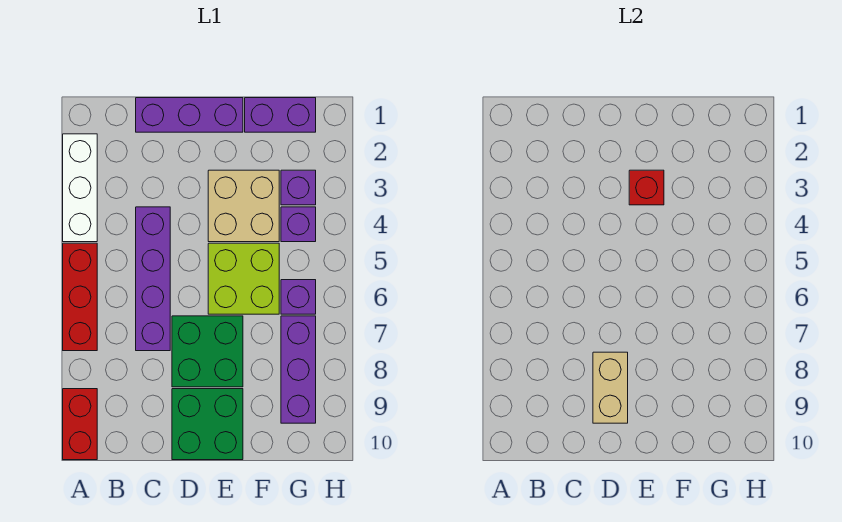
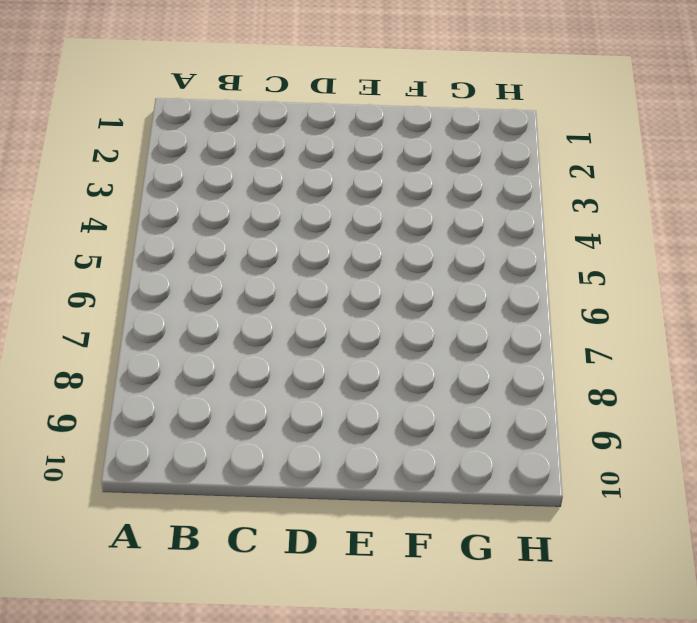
none -> white 1x3 brick [63,134,97,242]
none -> red 1x3 brick [63,243,97,351]
none -> red 1x2 brick [63,389,97,460]

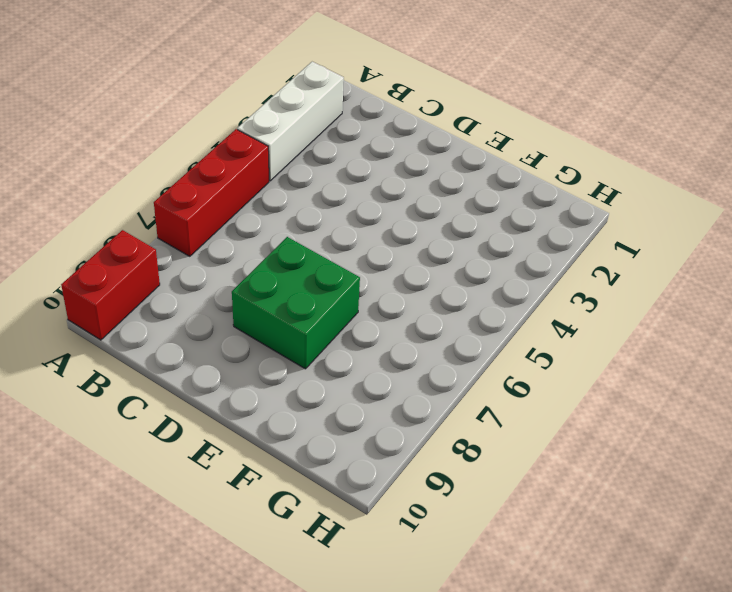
none -> purple 1x3 brick [136,98,243,132]
none -> purple 1x4 brick [136,207,170,351]
none -> green 2x2 brick [172,389,243,460]

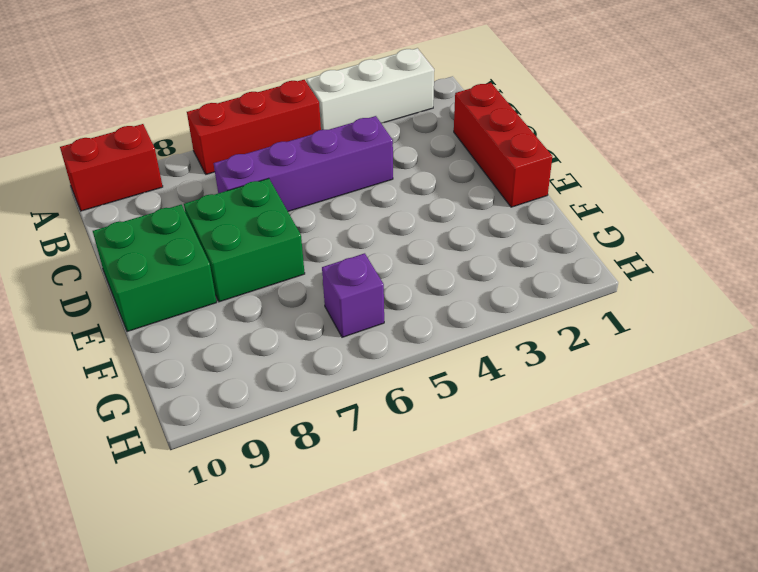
red 1x3 brick [454,83,552,207] -> purple 1x3 brick [136,98,243,132]
none -> tan 2x2 brick [208,170,279,242]
none -> lime 2x2 brick [208,243,279,314]
none -> purple 1x2 brick [245,98,316,132]

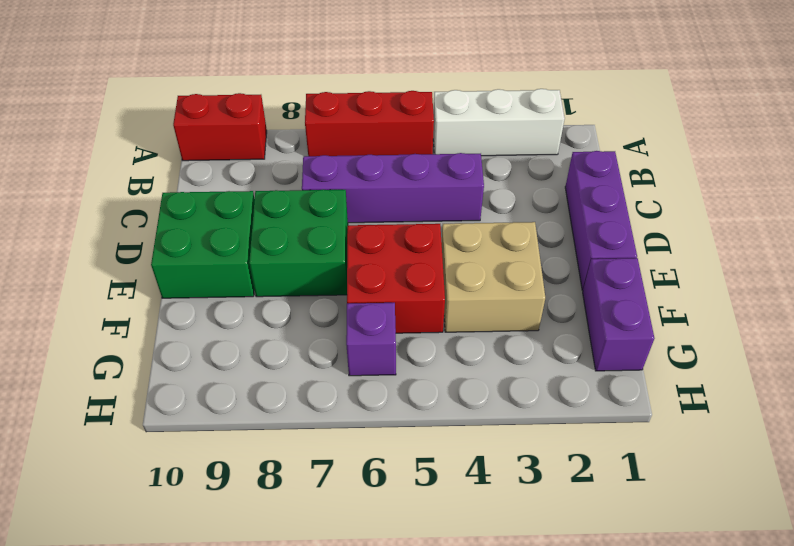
red 2x2 brick [347,224,445,333] -> lime 2x2 brick [208,243,279,314]
none -> purple 1x1 brick [281,170,316,205]
none -> purple 1x1 brick [281,207,316,242]
none -> purple 1x3 brick [281,316,316,423]

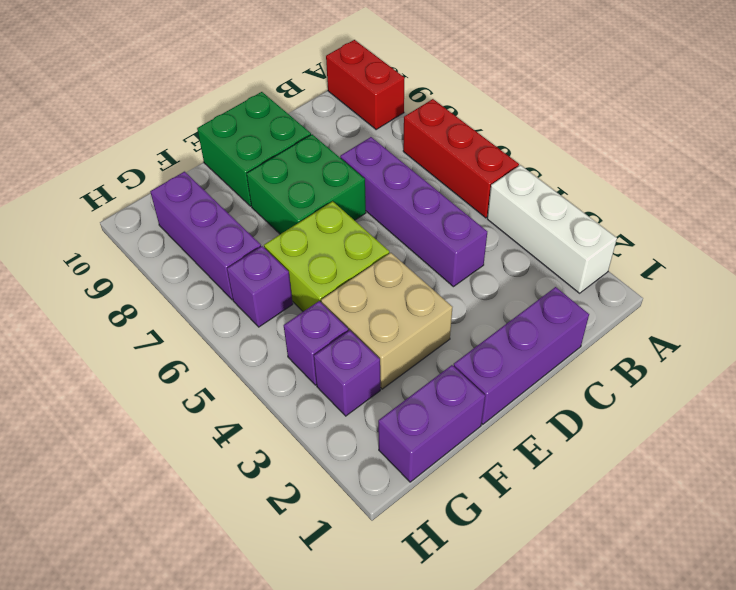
none -> tan 1x2 brick [593,352,628,423]
none -> red 1x1 brick [629,170,664,205]

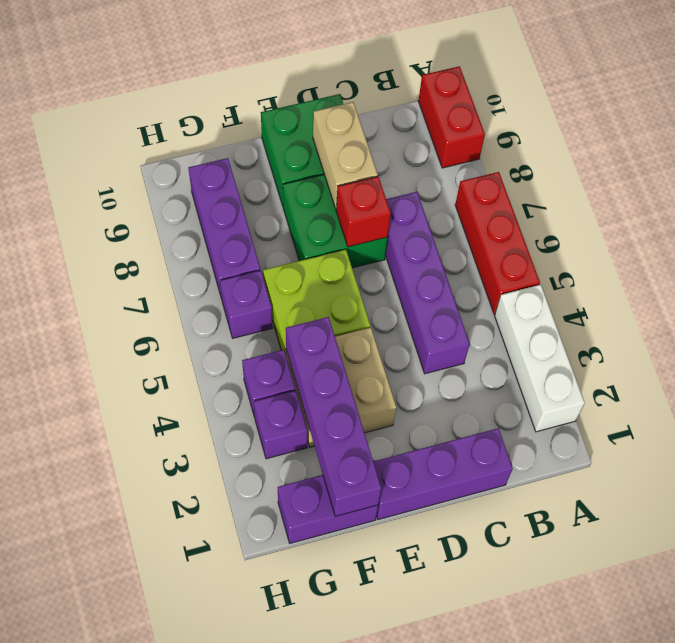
red 1x1 brick [336,177,391,247] -> red 1x1 brick moved to [629,170,664,205]
purple 1x4 brick [286,317,381,516] -> none

